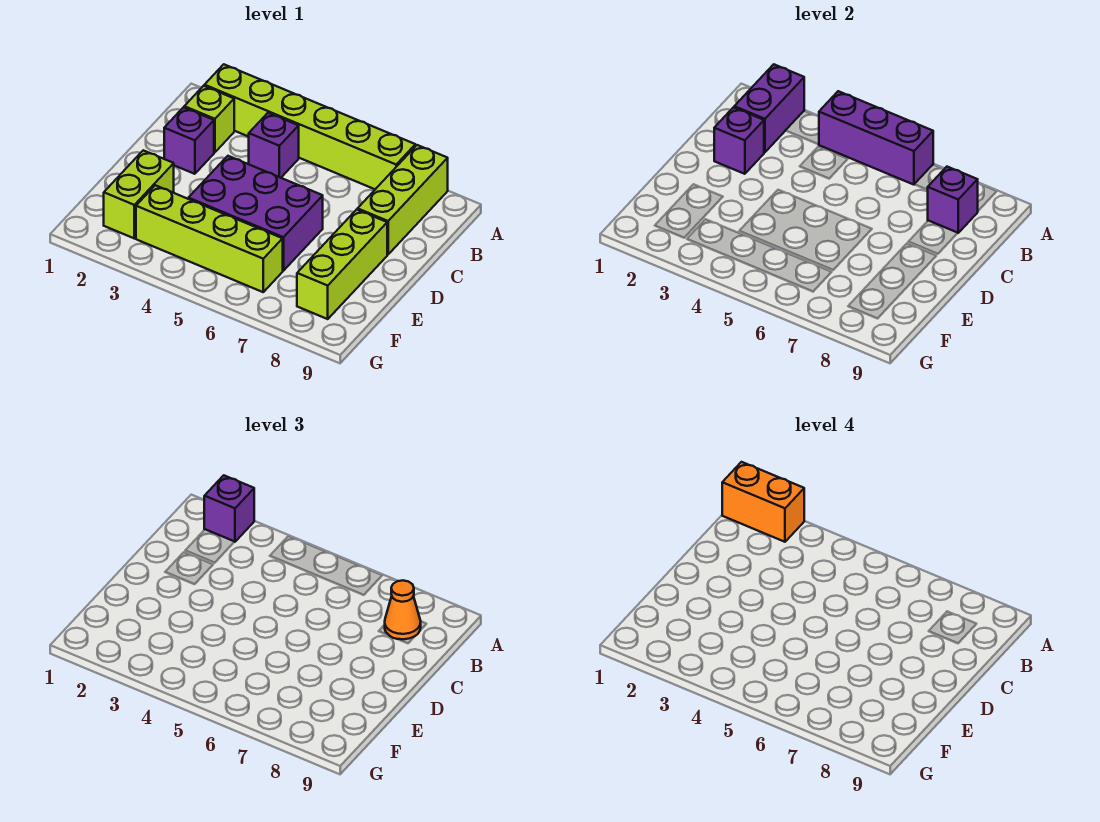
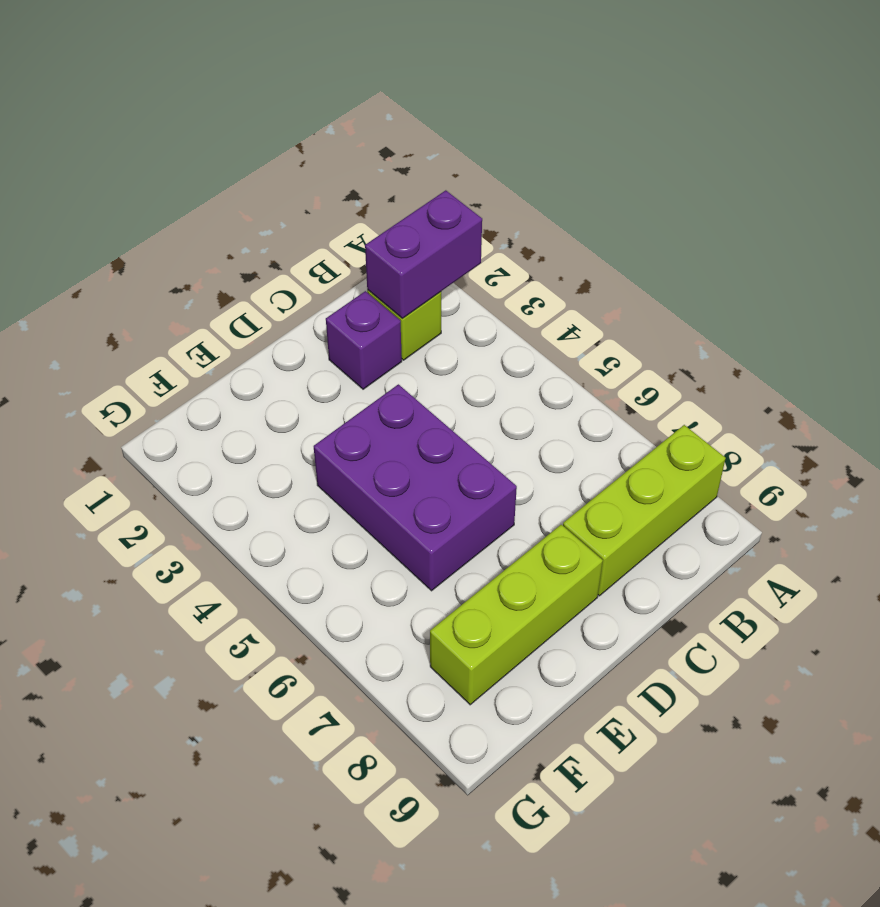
none -> lime 1x6 brick [204,64,415,189]
none -> purple 1x1 brick [249,113,299,178]
none -> lime 1x2 brick [104,150,174,238]

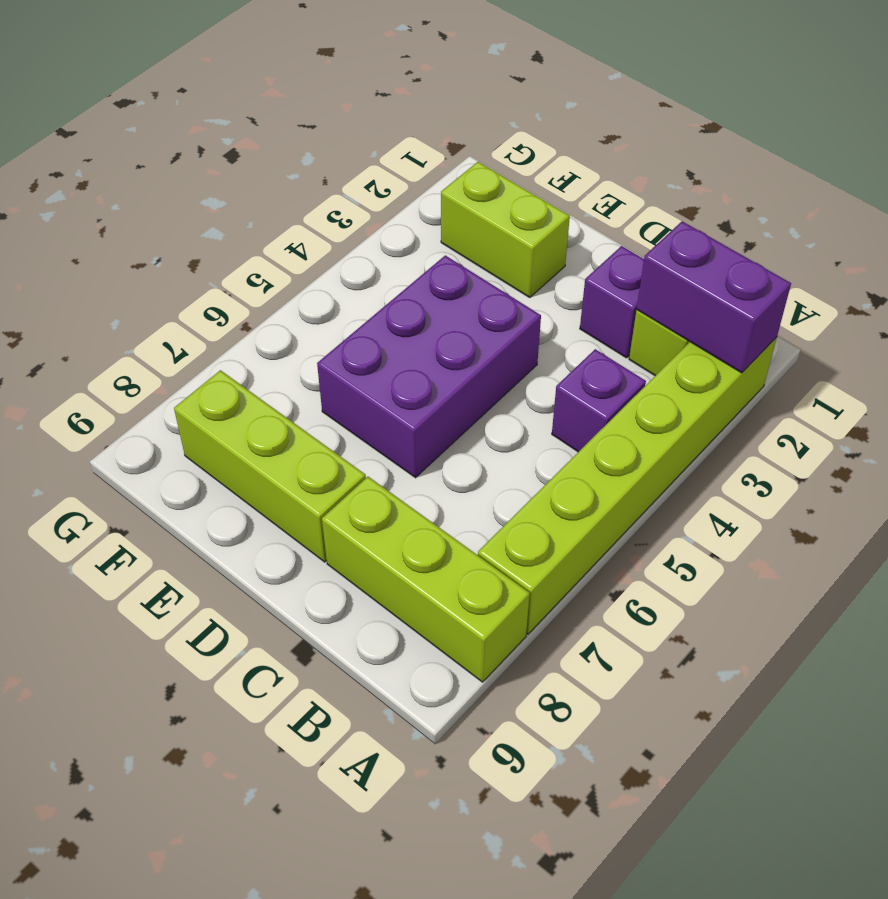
none -> lime 1x4 brick [136,185,283,292]
none -> purple 1x3 brick [819,91,933,185]
none -> purple 1x1 brick [928,167,978,233]

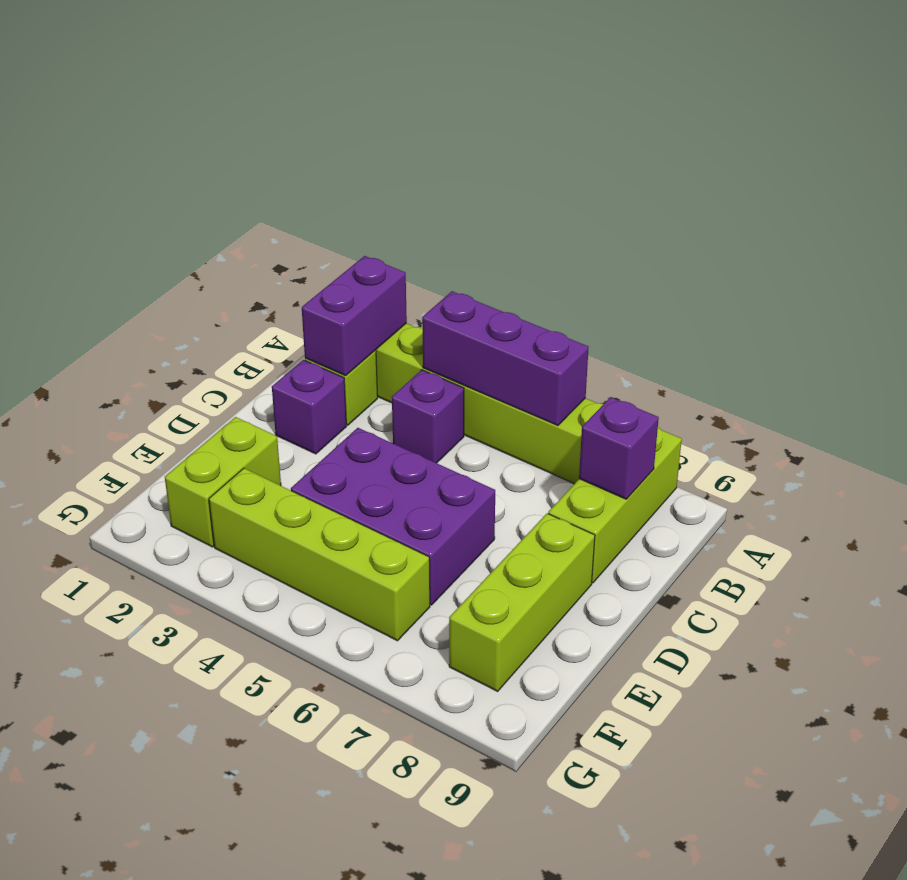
none -> purple 1x1 brick [714,107,764,174]
none -> purple 1x1 brick [204,475,254,542]
none -> orange 1x1 cone [385,580,421,639]

